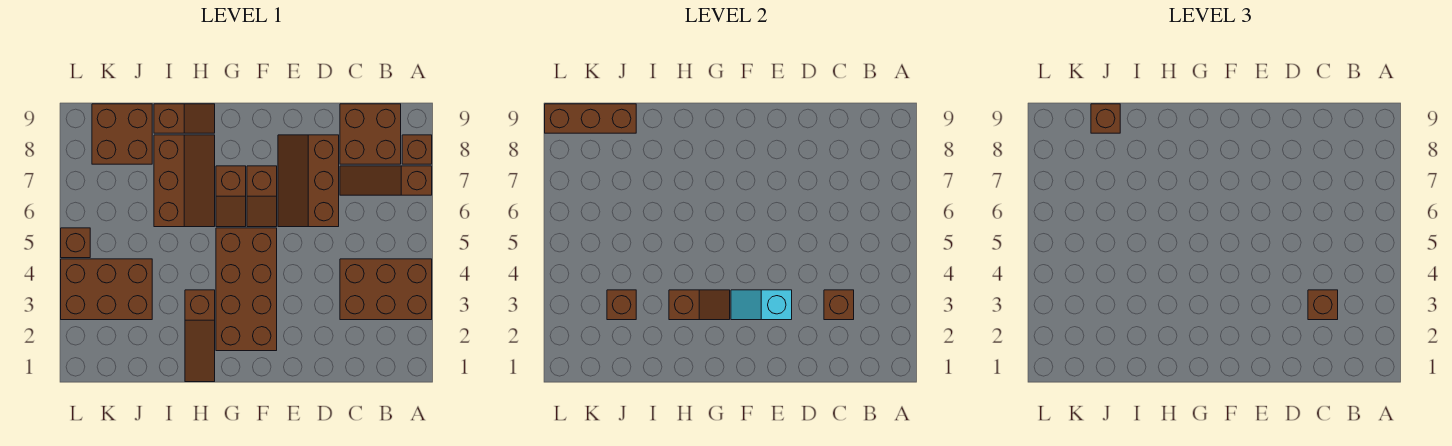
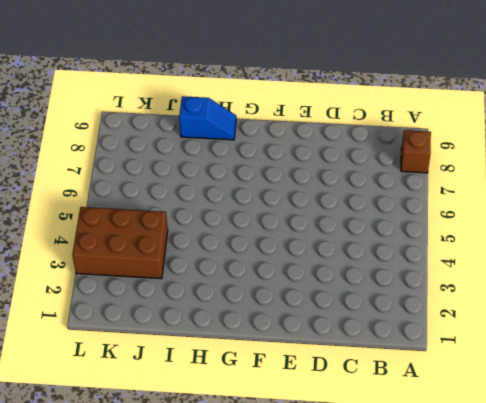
blue 1x2 slope [179,96,236,140] -> brown 1x2 slope [154,104,215,133]
none -> brown 2x3 brick [340,259,432,320]
none -> brown 1x3 slope [340,166,432,195]
none -> brown 2x2 brick [340,104,401,164]

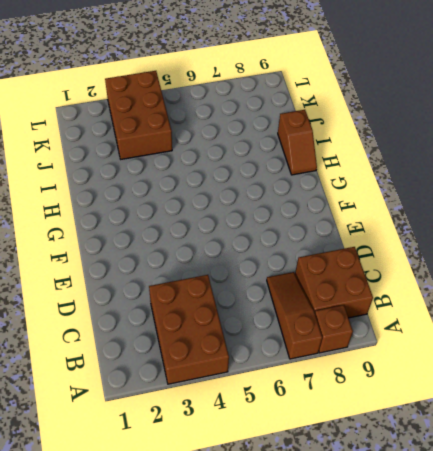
none -> brown 2x3 slope [278,135,339,227]
none -> brown 2x4 brick [216,228,277,351]
none -> brown 1x2 slope [247,166,277,227]

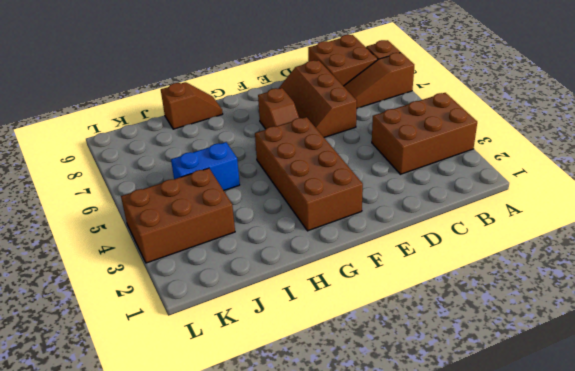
blue 1x2 brick [171,142,240,190] -> none
none -> brown 1x2 slope [216,166,246,227]
none -> brown 1x3 slope [185,290,215,382]
none -> brown 2x3 slope [154,135,215,227]

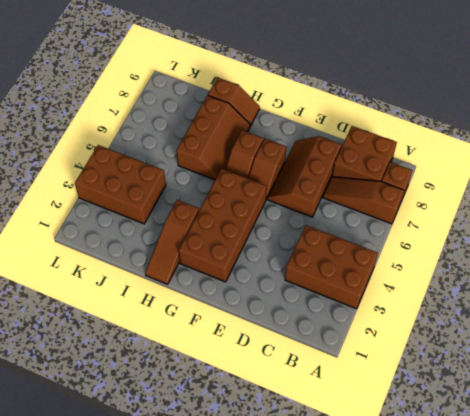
none -> brown 2x2 brick [92,104,152,164]
none -> brown 1x1 brick [61,228,90,258]
none -> brown 1x1 brick [824,290,854,320]

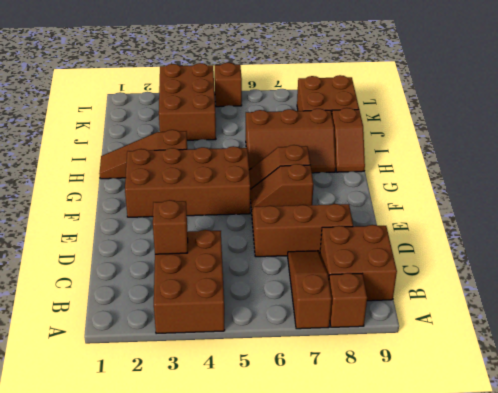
none -> cyan 1x2 slope [731,290,792,320]
none -> brown 1x2 slope [669,290,730,320]
none -> brown 1x1 brick [607,290,636,320]

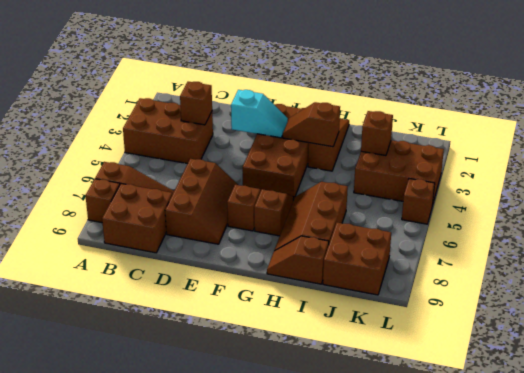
none -> brown 1x3 brick [545,104,636,133]
none -> brown 1x1 brick [1308,290,1338,320]
none -> brown 1x1 brick [1091,104,1120,133]

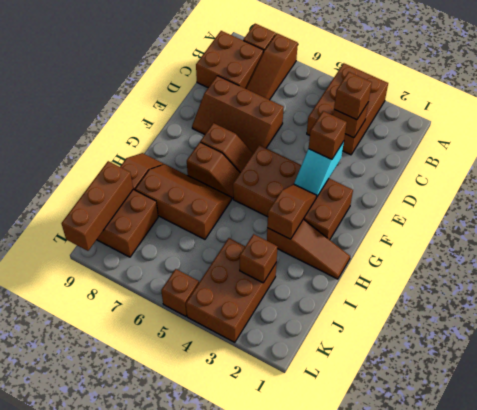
brown 1x1 brick [309,111,347,159] -> brown 1x1 brick moved to [1091,104,1120,133]

